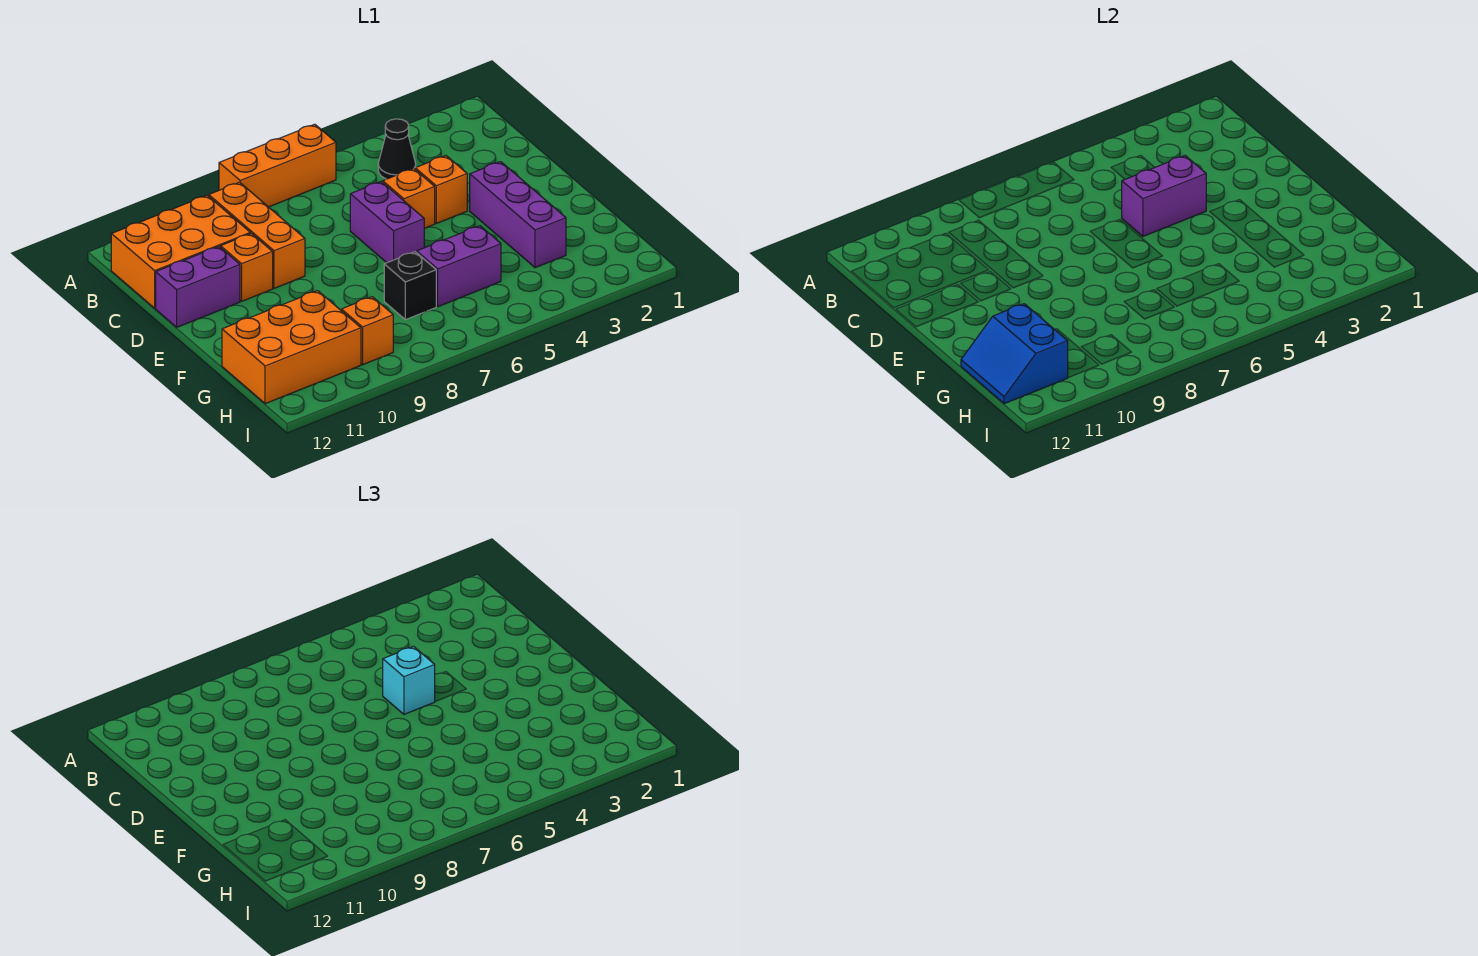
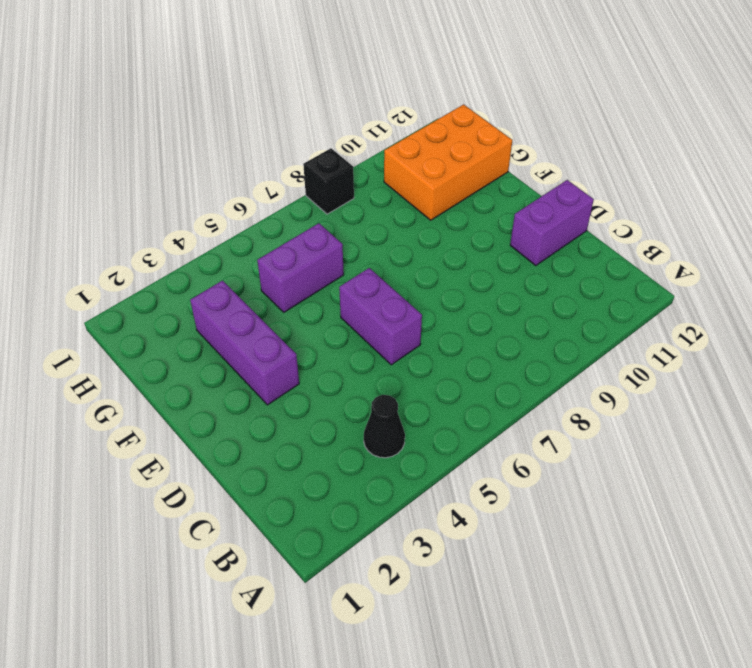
black 1x1 brick [303,148,354,214] -> black 1x1 brick moved to [384,252,436,320]
none -> orange 1x3 brick [219,124,336,207]
none -> orange 1x3 brick [209,182,305,288]
none -> orange 2x3 brick [111,195,250,308]

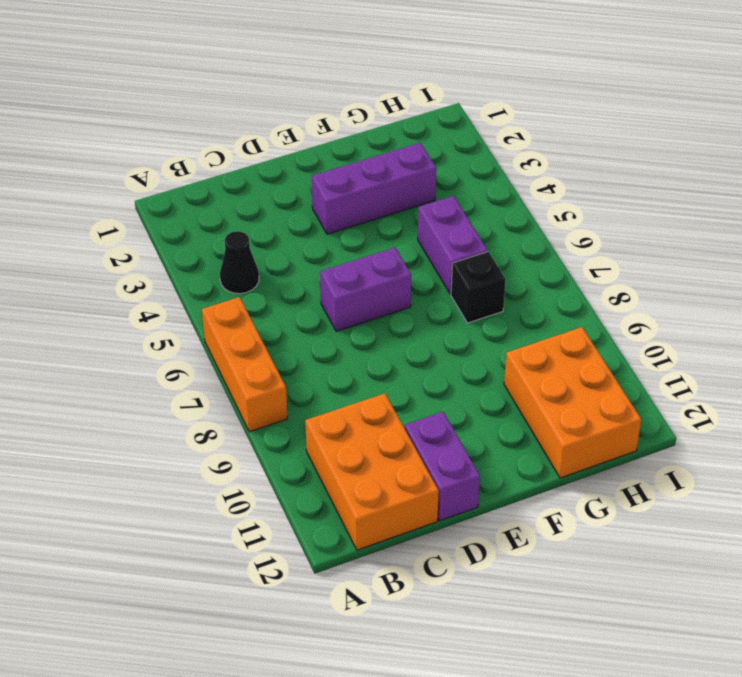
none -> orange 1x3 brick [209,182,305,288]
none -> orange 1x1 brick [415,156,467,223]
none -> orange 1x1 brick [383,168,435,228]

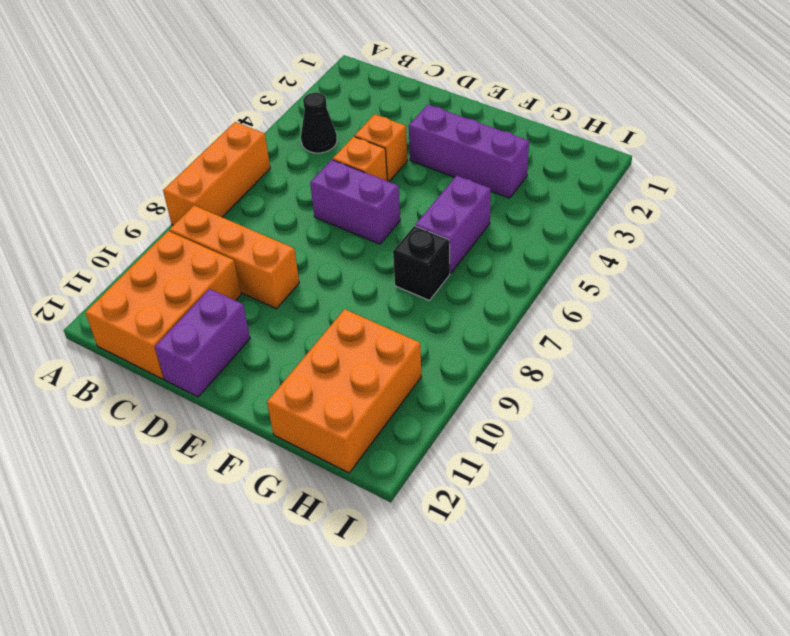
none -> orange 1x1 brick [221,233,273,301]
none -> orange 1x1 brick [341,297,393,365]
none -> purple 1x2 brick [1122,156,1206,236]

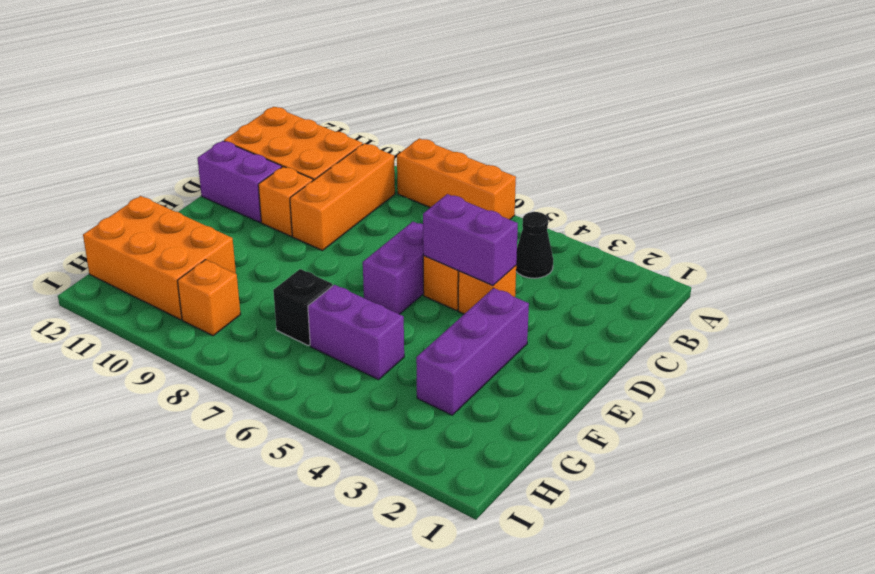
none -> blue 2x2 slope [961,304,1068,404]
none -> cyan 1x1 brick [383,646,435,714]

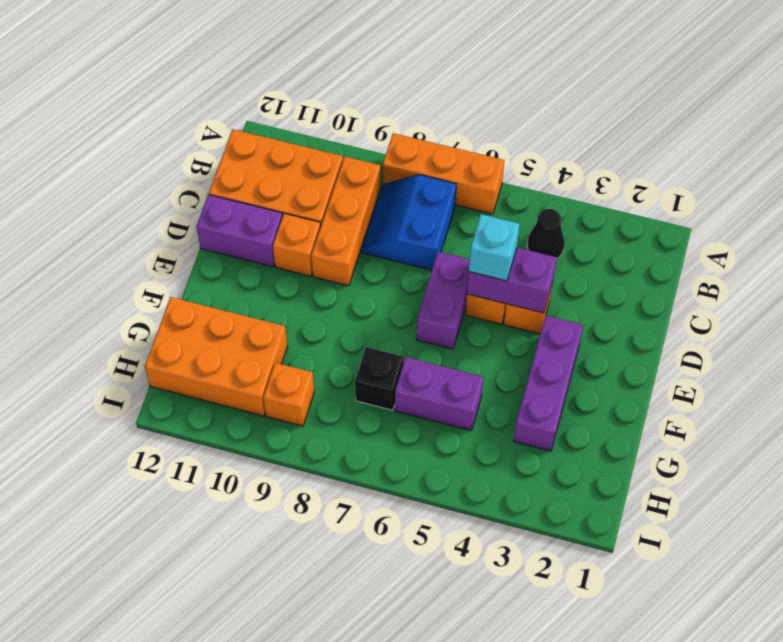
blue 2x2 slope [362,175,456,270] -> blue 2x2 slope moved to [961,304,1068,404]

